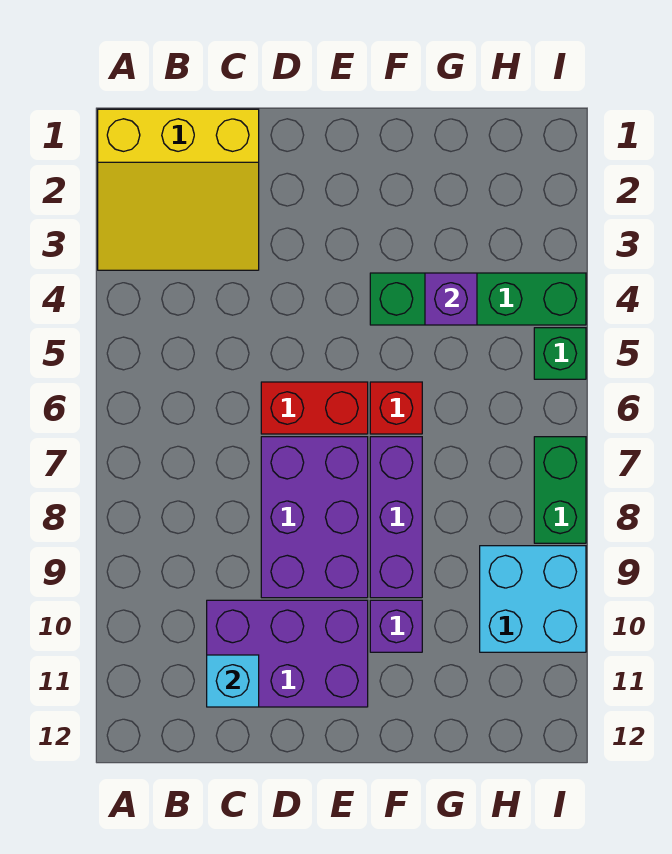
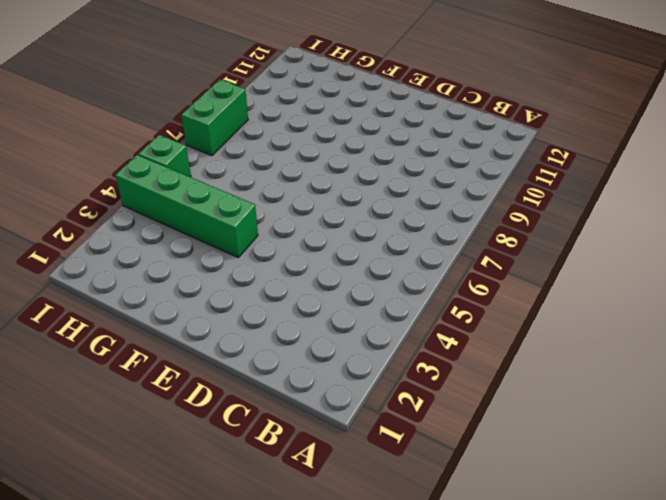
none -> yellow 3x3 slope [98,109,259,270]
none -> purple 2x3 brick [207,600,368,707]
none -> red 1x2 brick [261,382,368,434]

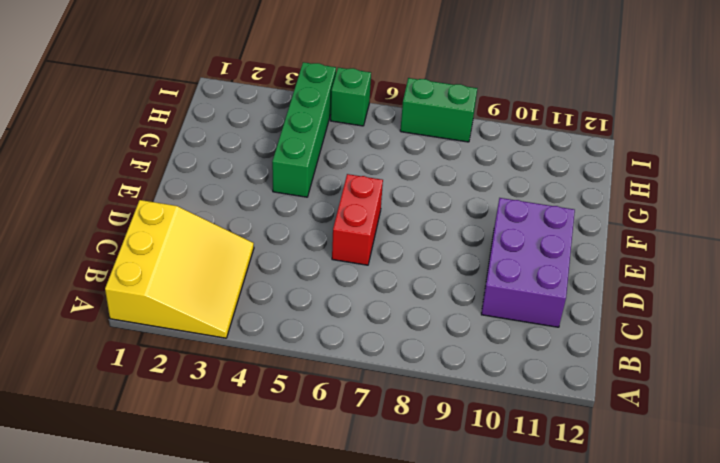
none -> purple 2x3 brick [261,437,368,598]
none -> red 1x1 brick [370,382,422,434]
none -> purple 1x3 brick [370,437,422,598]

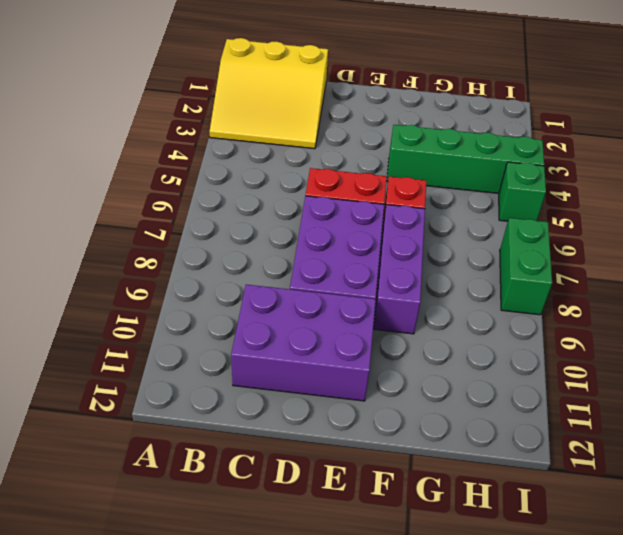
none -> purple 1x1 brick [370,600,422,652]
none -> cyan 2x2 brick [480,546,586,652]
none -> cyan 1x1 brick [207,655,259,707]

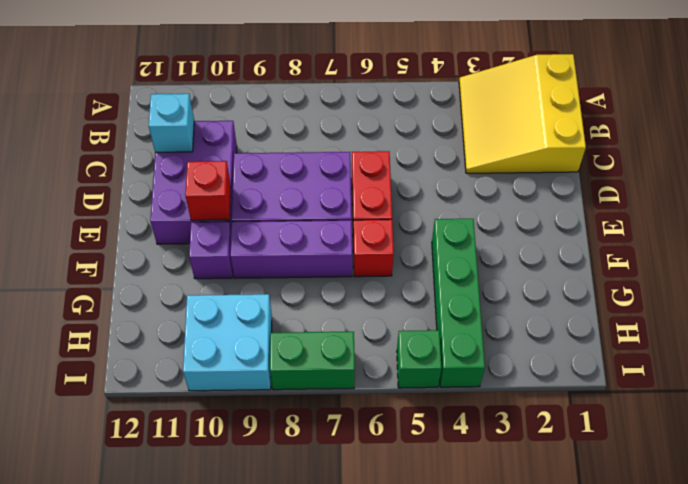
red 1x1 brick [185,161,231,220] -> none
none -> purple 1x1 brick [425,273,477,325]

